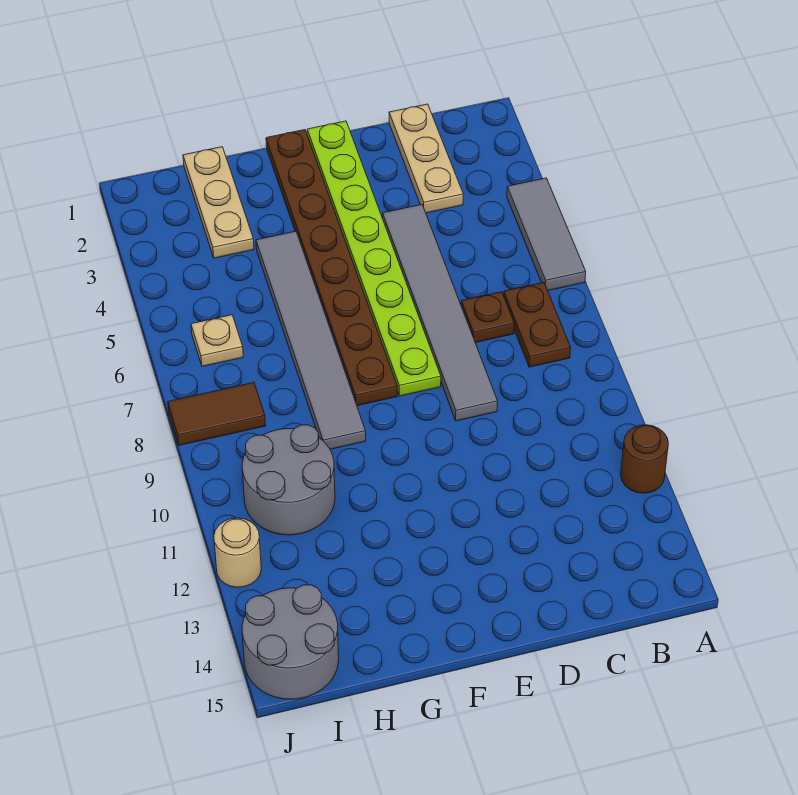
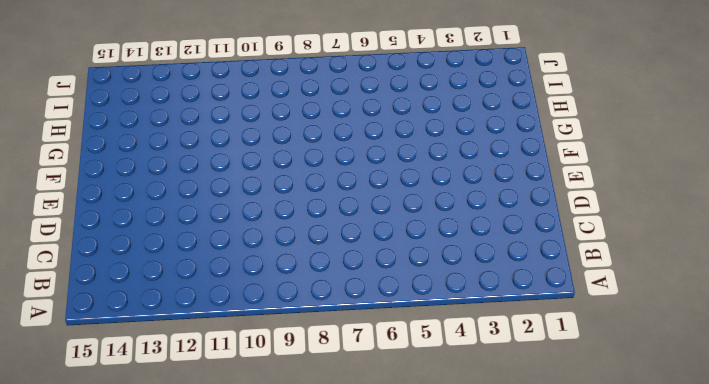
none -> grey 1x3 tile [507,178,586,291]
none -> brown 1x1 round brick [621,425,668,493]
none -> brown 1x2 plate [504,283,571,367]

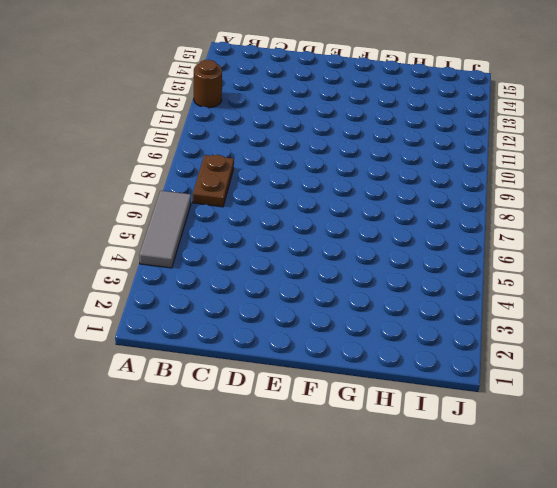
none -> tan 1x3 plate [389,104,463,213]
none -> brown 1x1 plate [461,292,514,343]
none -> grey 1x6 tile [383,205,498,421]

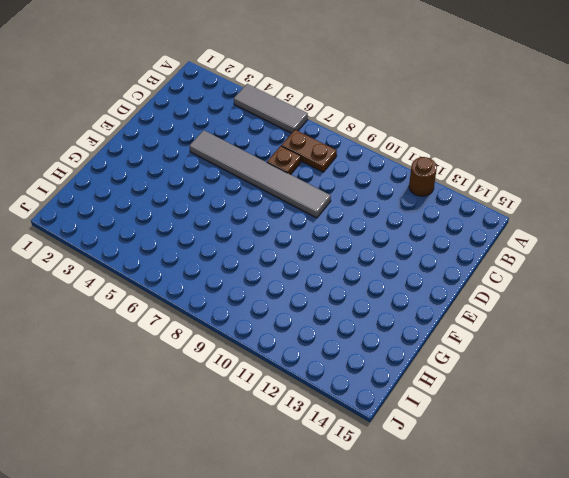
none -> tan 1x3 plate [389,104,463,213]
none -> lime 1x8 plate [307,121,441,396]
none -> brown 1x8 plate [266,130,397,406]

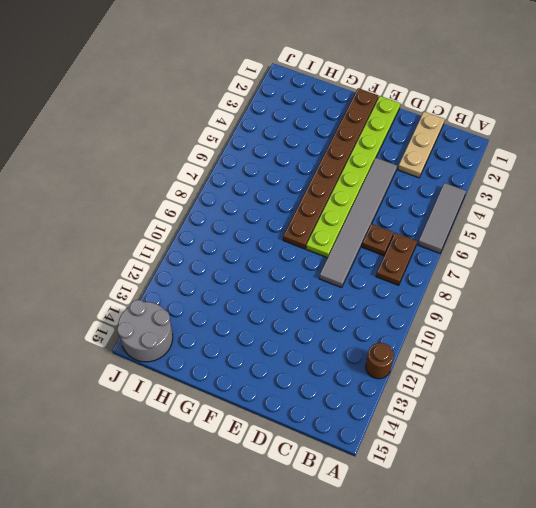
none -> grey 1x6 tile [256,231,366,449]
none -> tan 1x3 plate [183,147,254,258]
none -> grey 2x2 round brick [242,425,335,535]

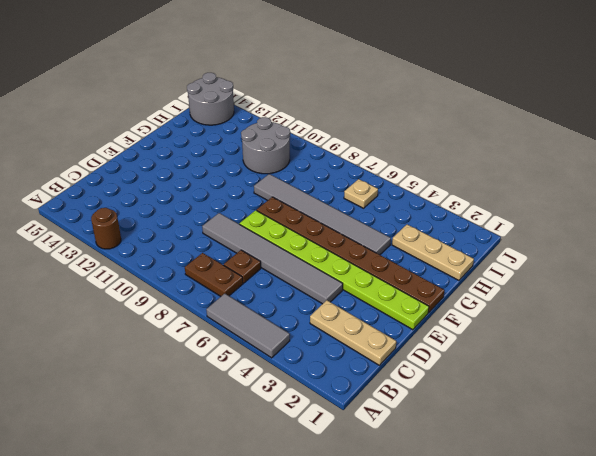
none -> brown 1x2 tile [168,383,265,445]
none -> tan 1x1 round brick [214,518,261,588]

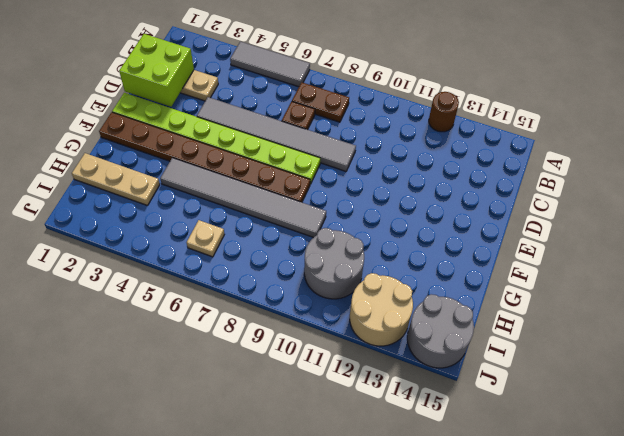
lime 2x2 brick [119,34,194,107] -> none
tan 2x2 round brick [350,273,413,346] -> tan 1x1 round brick [214,518,261,588]
none -> brown 1x2 tile [168,383,265,445]

